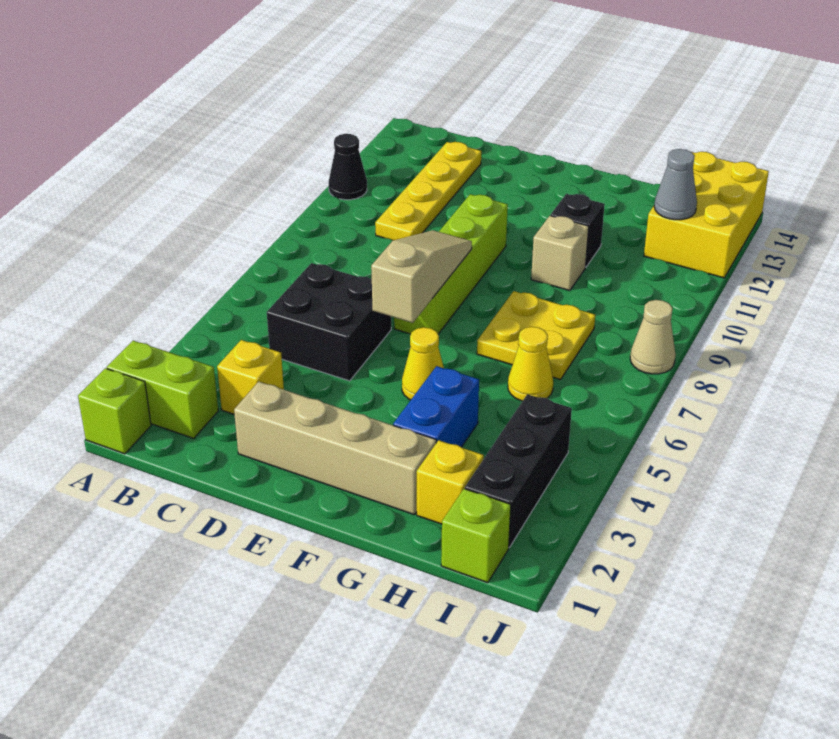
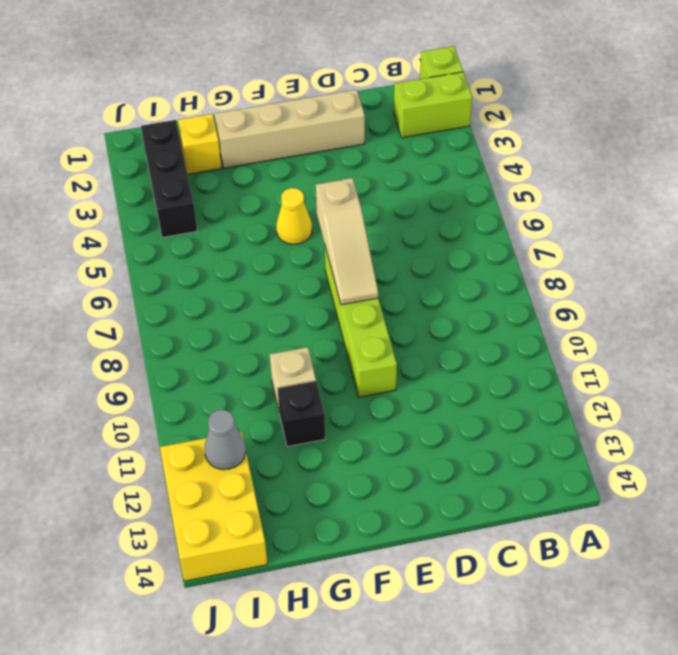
none -> black 1x1 cone [329,134,367,200]
none -> yellow 1x1 brick [217,340,284,414]
none -> black 2x2 brick [267,263,391,381]

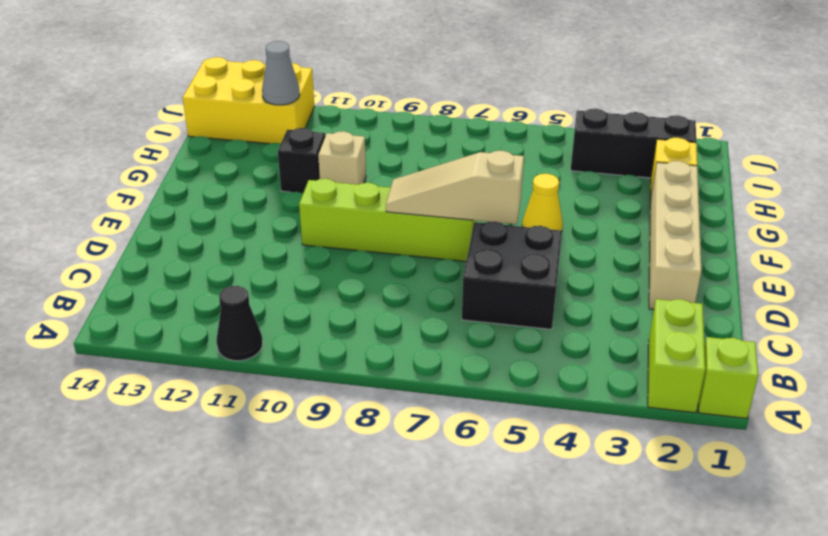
none -> yellow 1x1 brick [217,340,284,414]
none -> yellow 1x4 plate [375,142,481,241]
none -> blue 1x2 brick [393,366,479,447]

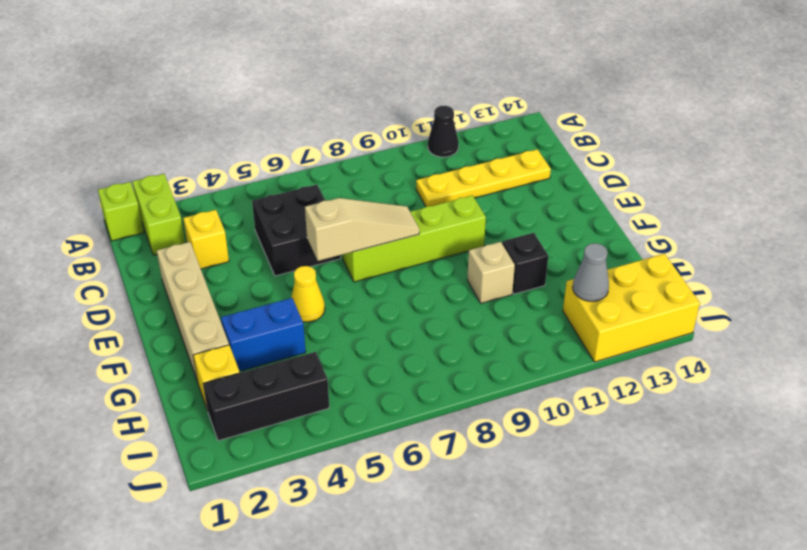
none -> yellow 2x2 plate [477,291,595,379]
none -> yellow 1x1 cone [508,327,553,401]
none -> lime 1x1 brick [441,489,511,583]

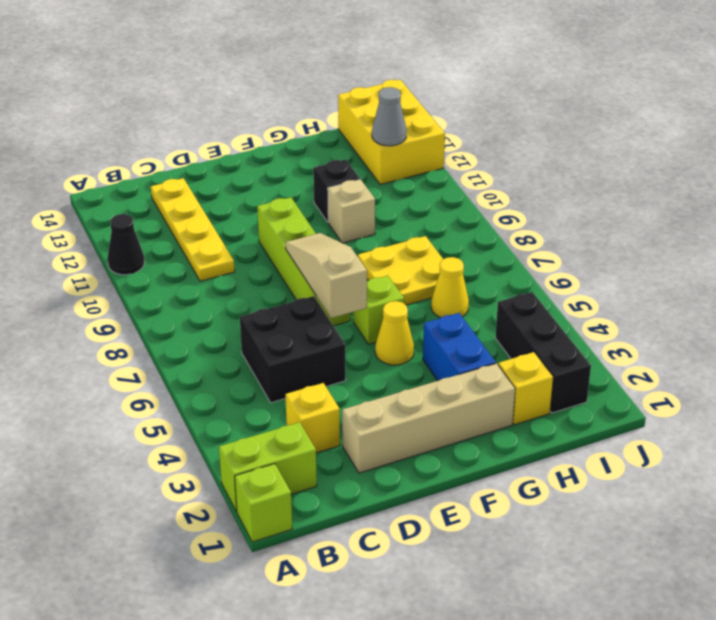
lime 1x1 brick [353,276,404,344] -> lime 1x1 brick moved to [441,489,511,583]
none -> tan 1x1 cone [630,300,676,374]

